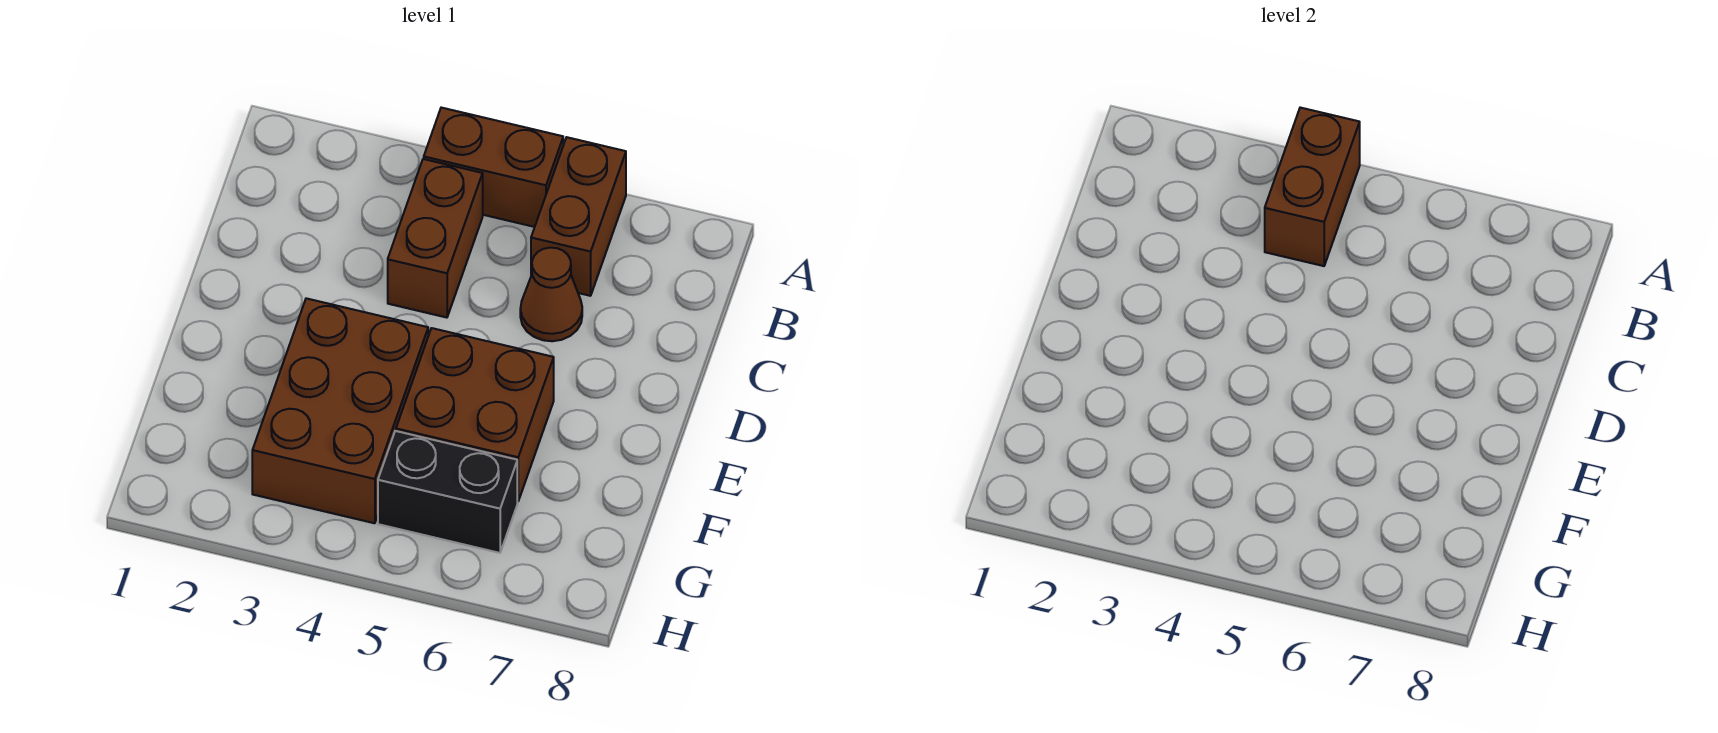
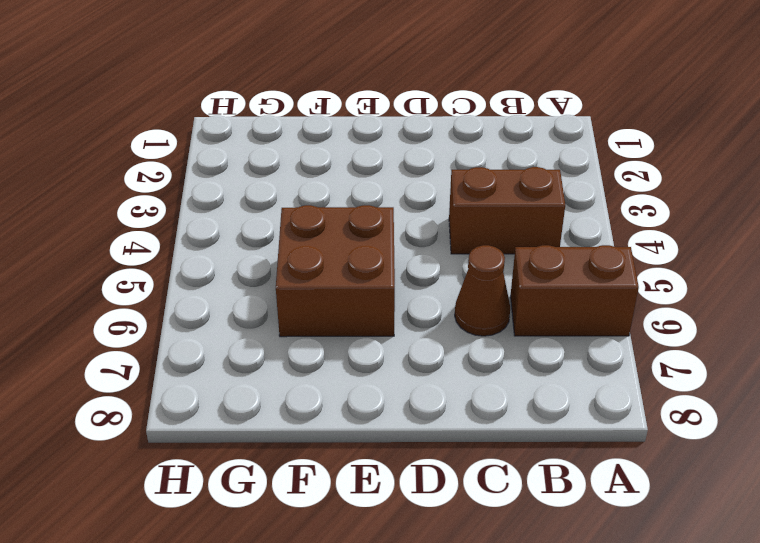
none -> brown 1x2 brick [424,108,563,227]
none -> brown 2x3 brick [252,298,428,523]

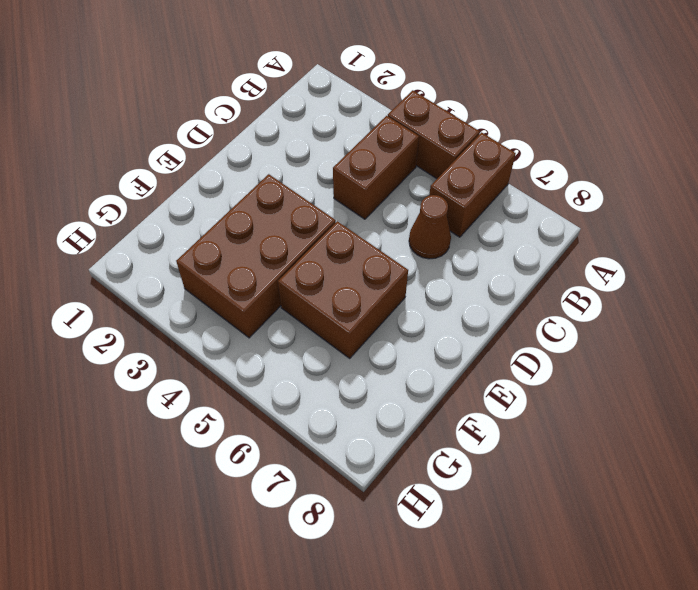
none -> black 1x2 brick [378,431,517,553]
none -> brown 1x2 brick [1265,108,1360,266]

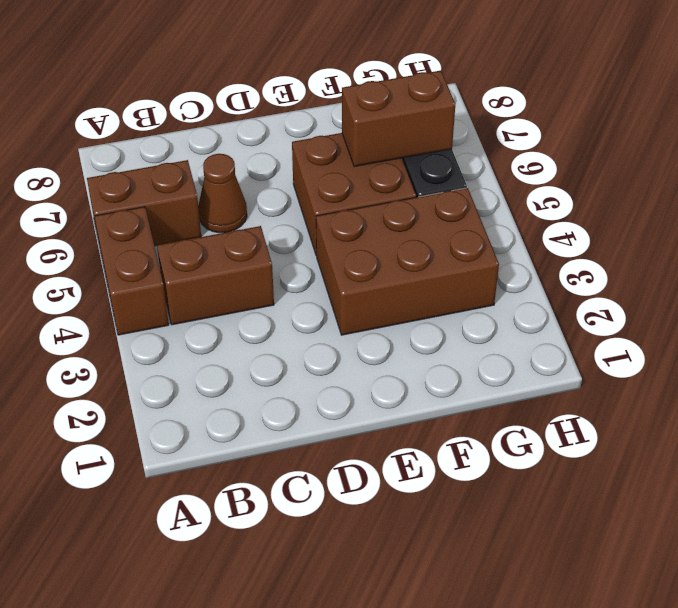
brown 1x2 brick [342,71,455,167] -> brown 1x2 brick moved to [1265,108,1360,266]

